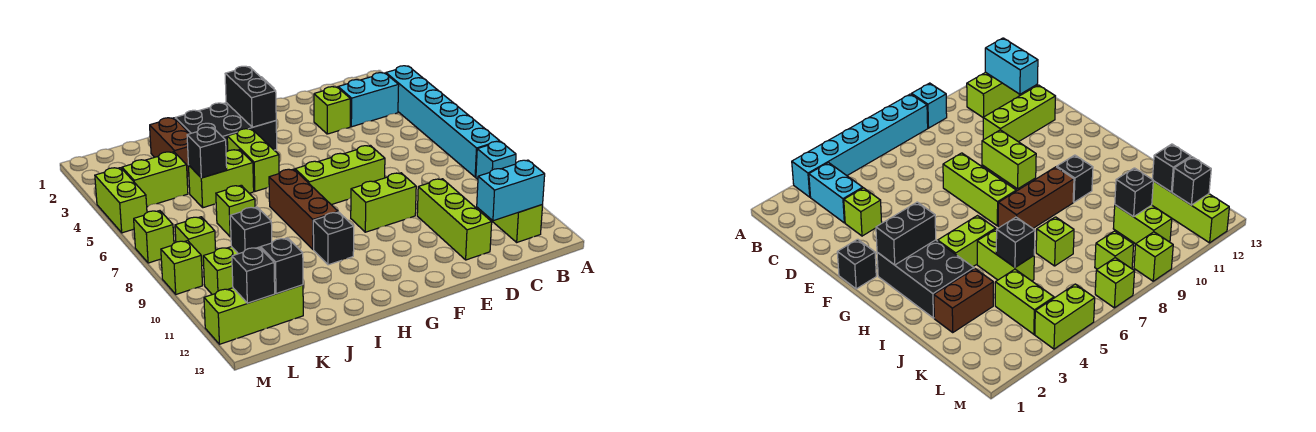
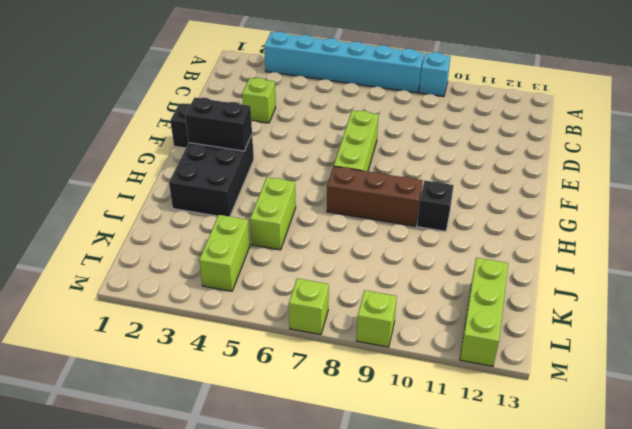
none -> cyan 1x2 brick [338,73,399,127]
none -> lime 1x2 brick [484,205,543,242]
none -> lime 1x3 brick [417,179,492,260]

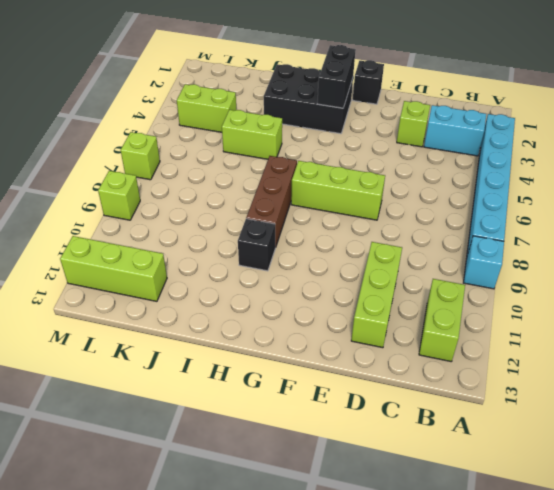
none -> lime 1x2 brick [351,173,416,232]
none -> lime 1x2 brick [227,129,279,191]
none -> brown 1x2 brick [150,118,190,176]

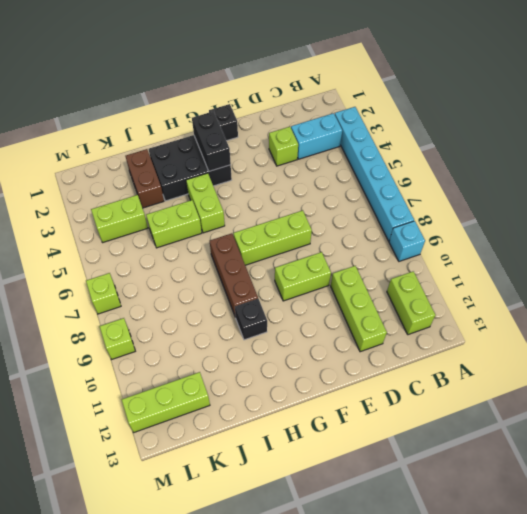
none -> lime 1x1 brick [216,185,255,237]
none -> lime 1x2 brick [203,247,238,295]
none -> lime 1x1 brick [175,217,216,266]

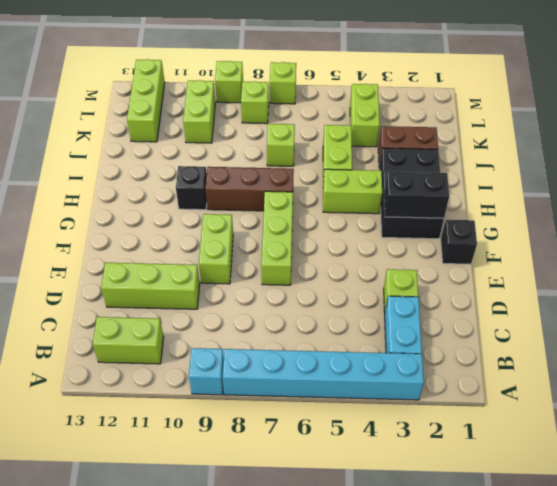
none -> lime 1x2 brick [95,168,147,233]
none -> cyan 1x2 brick [477,160,545,221]
none -> black 1x1 brick [187,127,227,178]

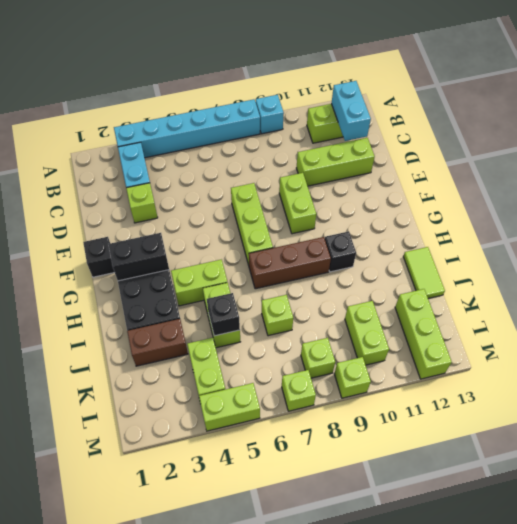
lime 1x2 tile [403,247,445,298] -> none
none -> black 1x1 brick [230,207,272,254]
none -> black 1x1 brick [261,238,303,294]
none -> black 1x1 brick [232,247,275,303]

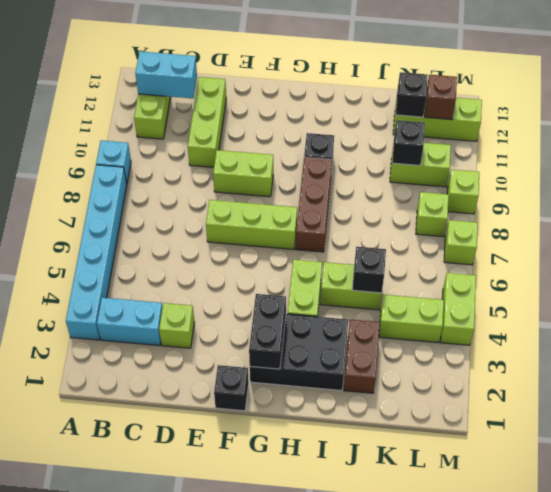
brown 1x1 brick [425,75,457,120] -> black 1x1 brick [232,247,275,303]
none -> lime 1x1 brick [216,185,255,237]

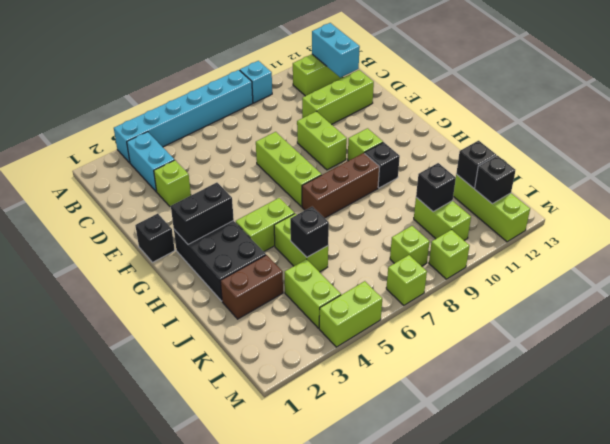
lime 1x1 brick [348,128,383,161] -> lime 1x1 brick moved to [216,185,255,237]

